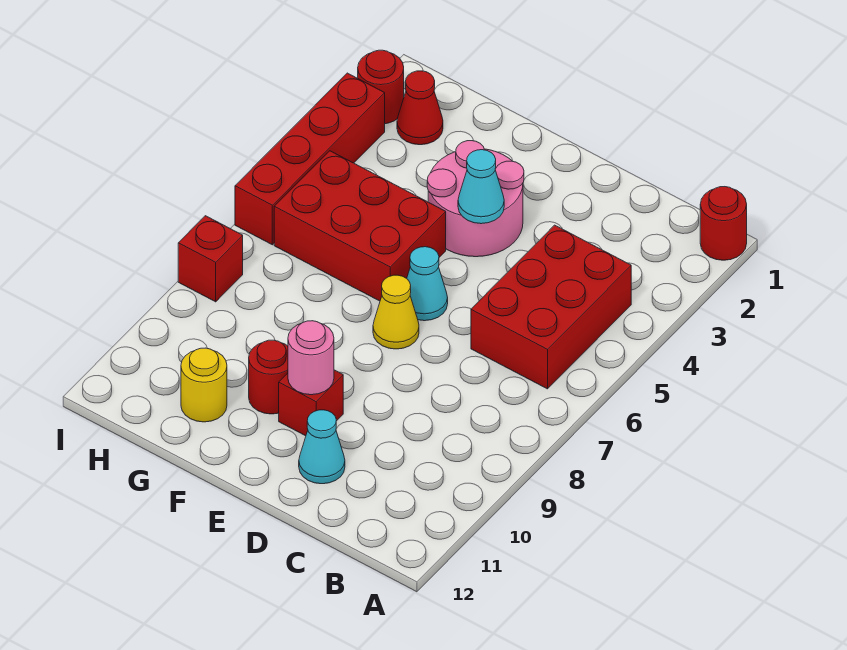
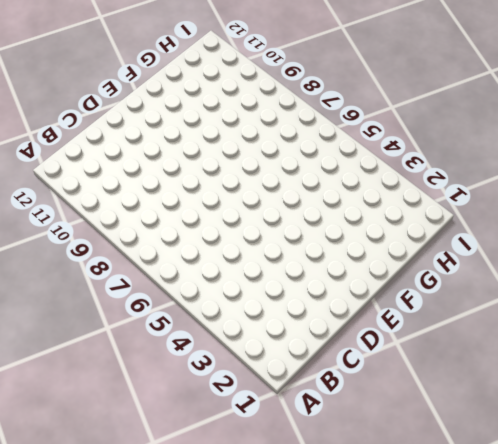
none -> red 1x1 round brick [700,187,747,260]
none -> red 2x3 brick [471,225,631,389]
none -> cyan 1x1 cone [299,410,345,484]

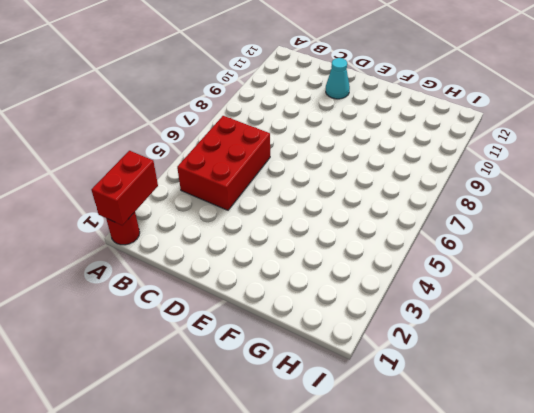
red 1x2 brick [92,151,158,225] -> none
none -> pink 2x2 round brick [427,141,524,257]
none -> cyan 1x1 cone [407,247,448,321]
none -> yellow 1x1 cone [373,275,419,349]

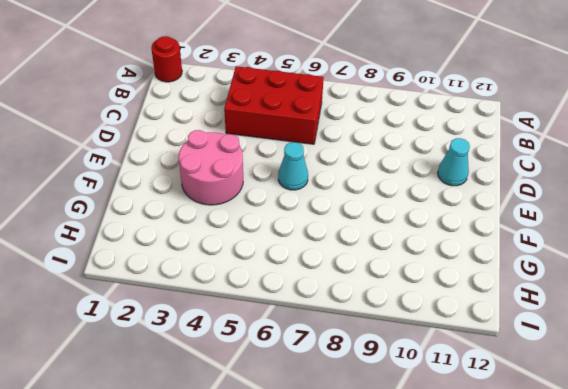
none -> yellow 1x1 cone [373,275,419,349]
none -> red 1x1 brick [279,370,343,436]
none -> red 2x3 brick [274,151,446,301]

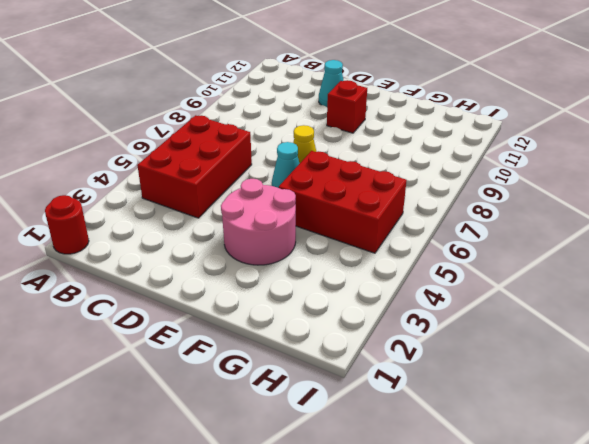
none -> red 1x1 round brick [249,340,288,414]
none -> yellow 1x1 round brick [181,348,227,422]
none -> red 1x1 cone [397,71,443,145]

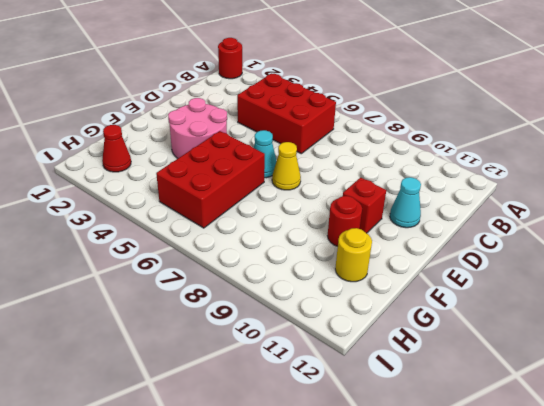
none -> red 1x1 round brick [358,50,404,124]
none -> red 1x4 brick [235,73,385,245]
none -> red 1x1 brick [178,216,243,302]

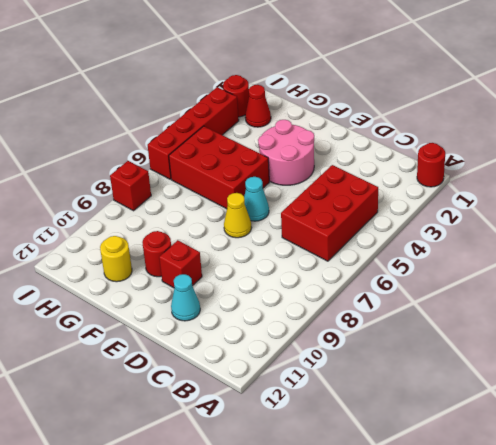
none -> cyan 1x1 cone [458,150,504,224]
none -> pink 1x1 round brick [288,321,334,395]

